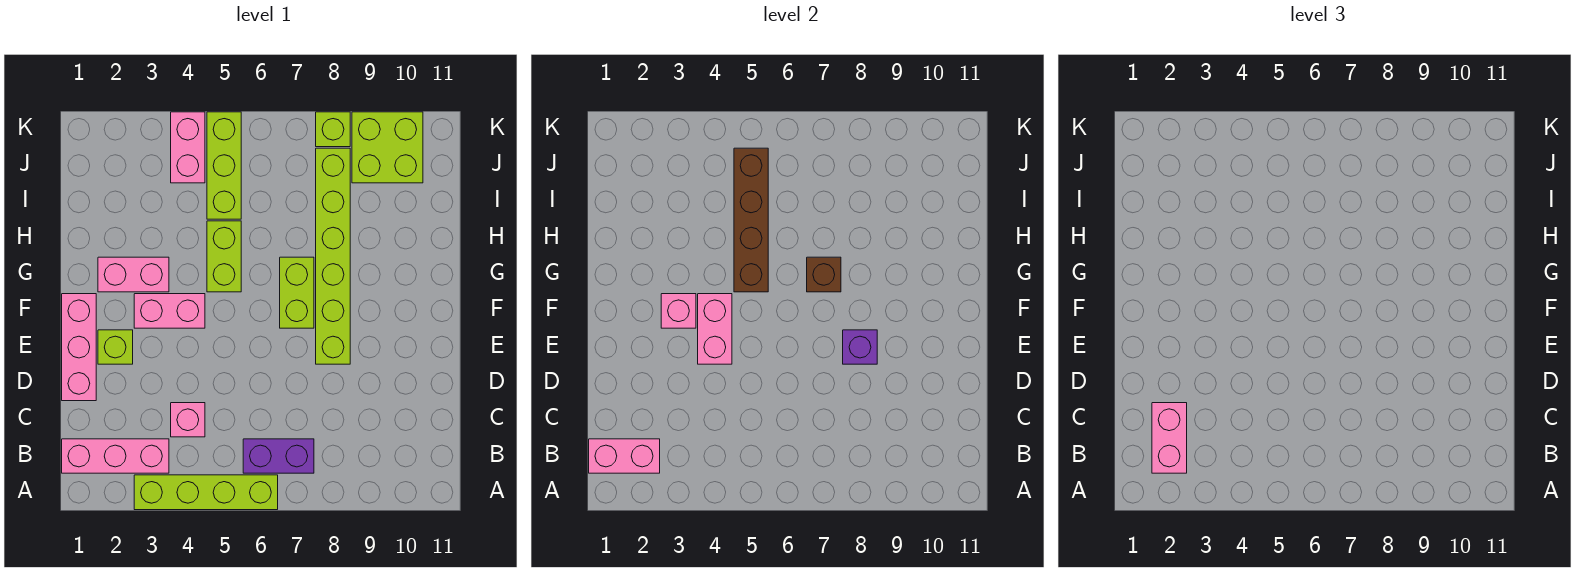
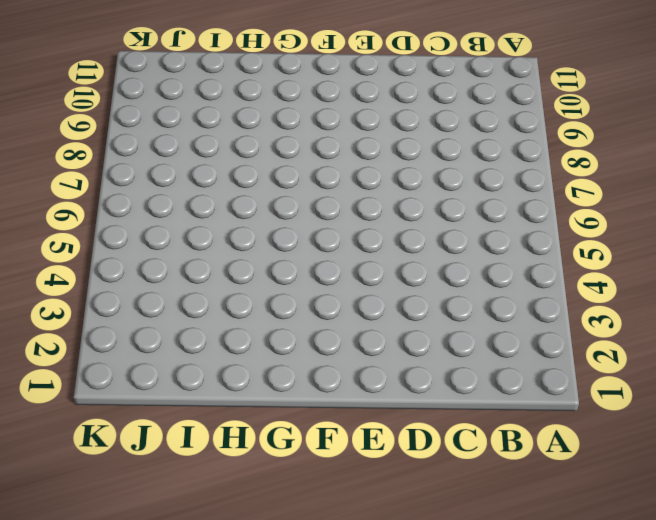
none -> lime 1x4 brick [134,475,278,510]
none -> pink 1x3 brick [62,439,169,473]
none -> purple 1x2 brick [243,439,314,473]

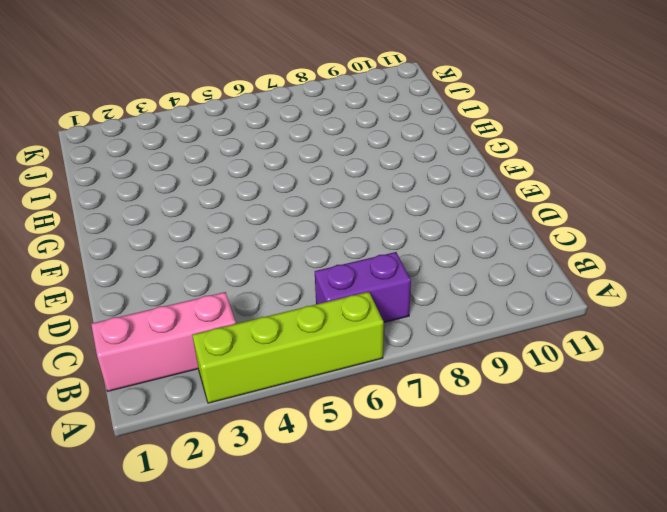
none -> pink 1x1 brick [171,403,205,437]
none -> pink 1x3 brick [62,294,96,401]
none -> lime 1x1 brick [98,330,133,364]

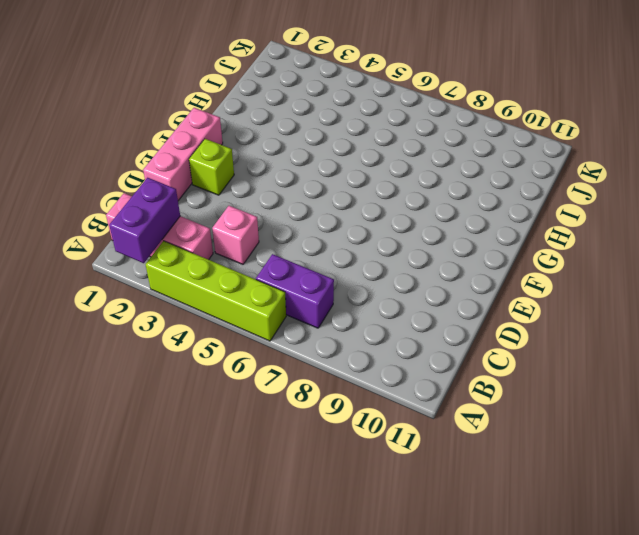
purple 1x2 brick [109,178,180,263] -> pink 1x2 brick [589,439,660,473]
none -> lime 1x6 brick [316,148,350,364]
none -> pink 1x2 brick [134,294,205,328]
none -> lime 1x2 brick [280,257,314,328]

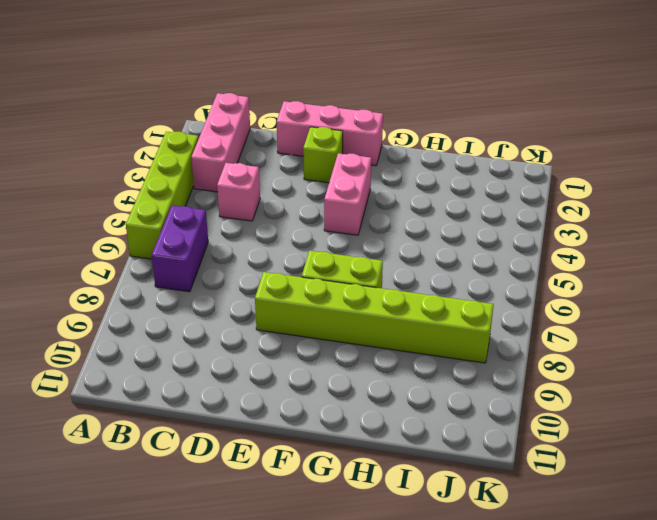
none -> pink 1x2 brick [98,257,169,292]
none -> lime 1x2 brick [207,221,241,292]
none -> lime 1x3 brick [207,112,241,219]

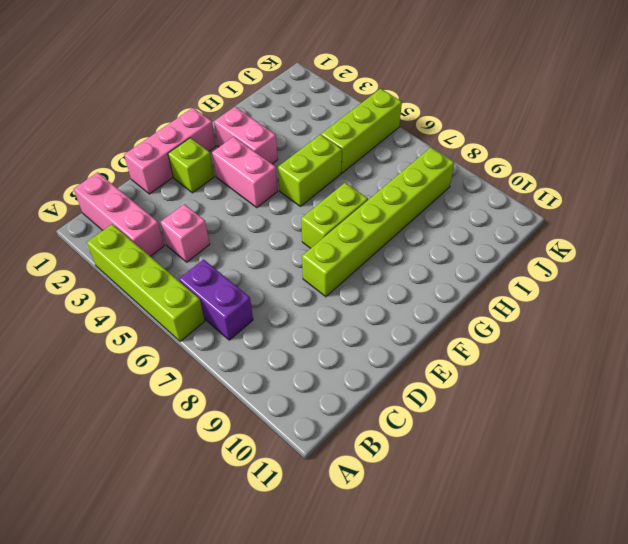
none -> pink 1x2 brick [171,112,205,183]
none -> lime 2x2 brick [352,112,423,183]
none -> lime 1x1 brick [316,112,350,147]

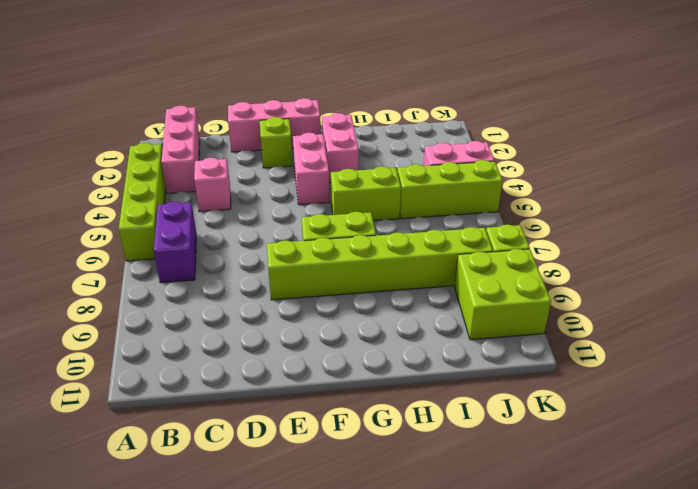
none -> pink 1x2 brick [589,439,660,473]
none -> pink 1x2 brick [698,294,732,364]
none -> purple 1x1 brick [843,330,877,364]

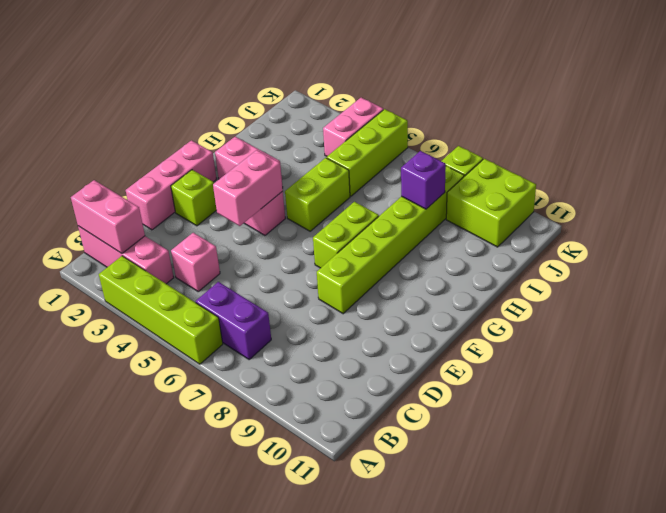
purple 1x1 brick [401,151,446,209] -> purple 1x1 brick moved to [843,330,877,364]
none -> pink 1x1 brick [661,294,696,328]
none -> brown 1x4 brick [734,148,768,292]
none -> brown 1x1 brick [807,257,841,292]

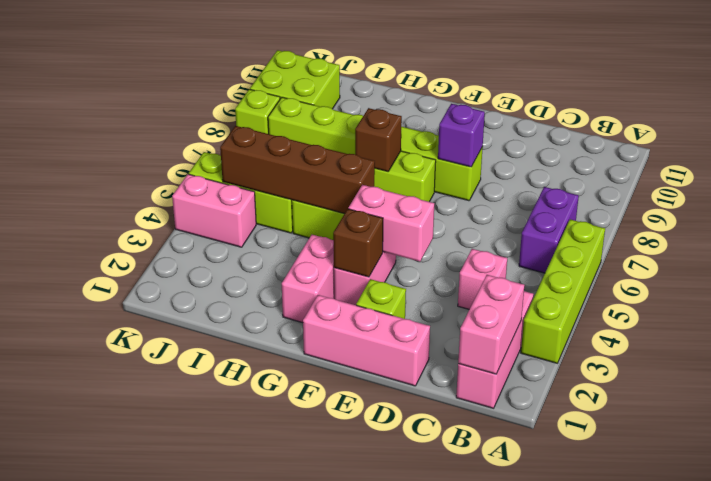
brown 1x1 brick [333,209,383,277] -> pink 1x1 brick [661,294,696,328]
none -> pink 1x2 brick [1152,403,1187,473]

